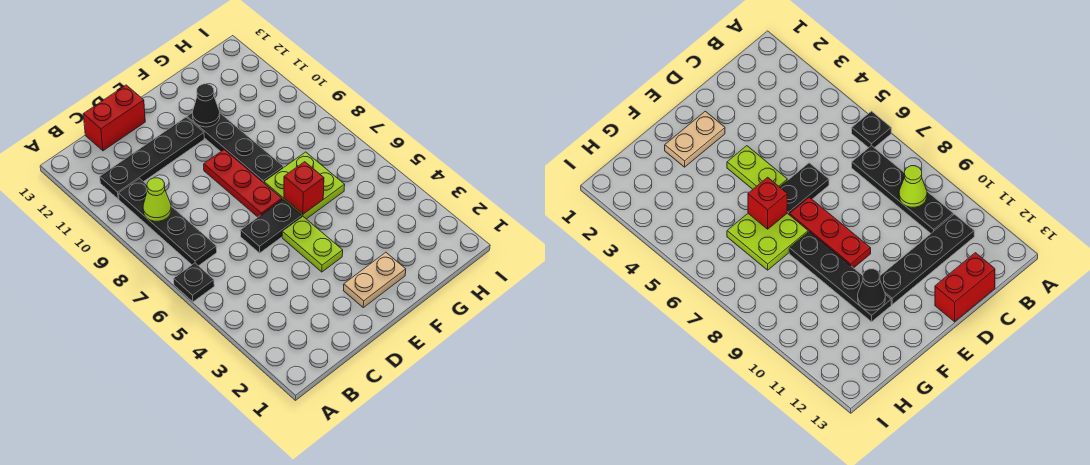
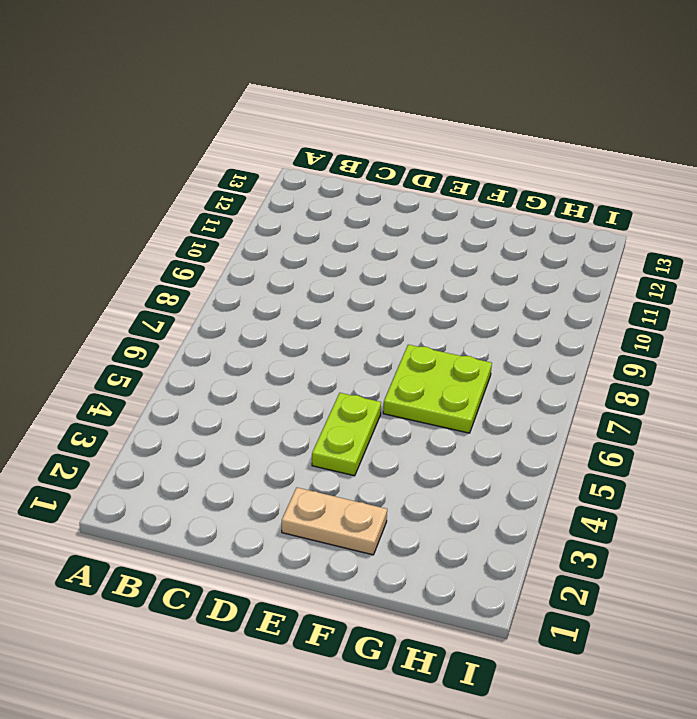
none -> black 1x1 plate [174,263,214,302]
none -> black 1x4 plate [119,179,217,266]
none -> black 1x4 plate [100,117,204,199]

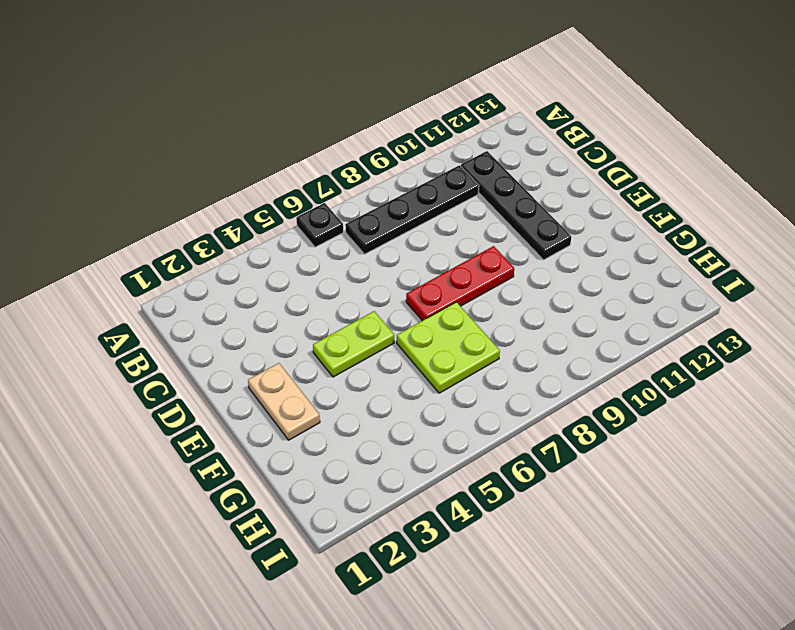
none -> red 1x2 brick [83,85,145,151]
none -> black 1x2 plate [240,199,302,253]
none -> black 1x4 plate [187,113,284,183]

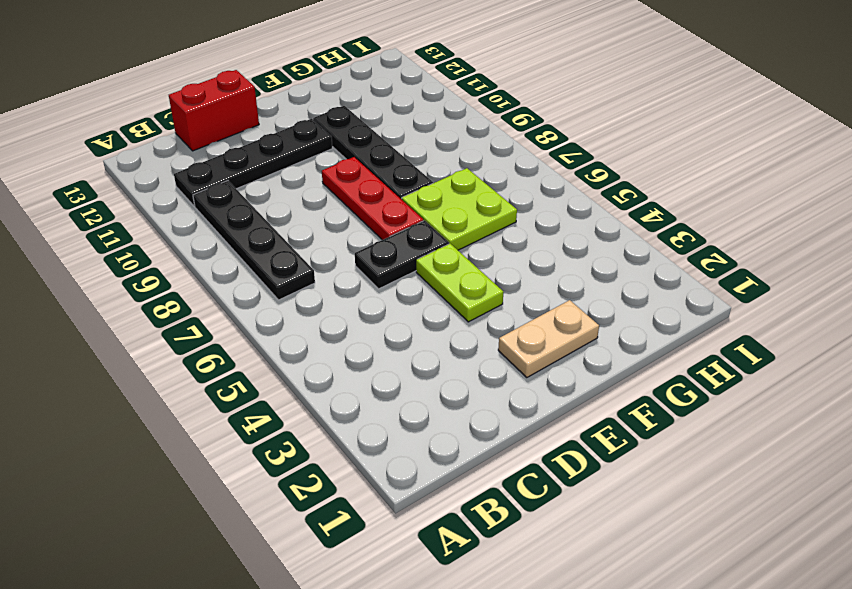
none -> black 1x1 plate [174,263,214,302]
none -> lime 1x1 cone [143,178,171,221]
none -> red 1x1 brick [284,162,324,214]

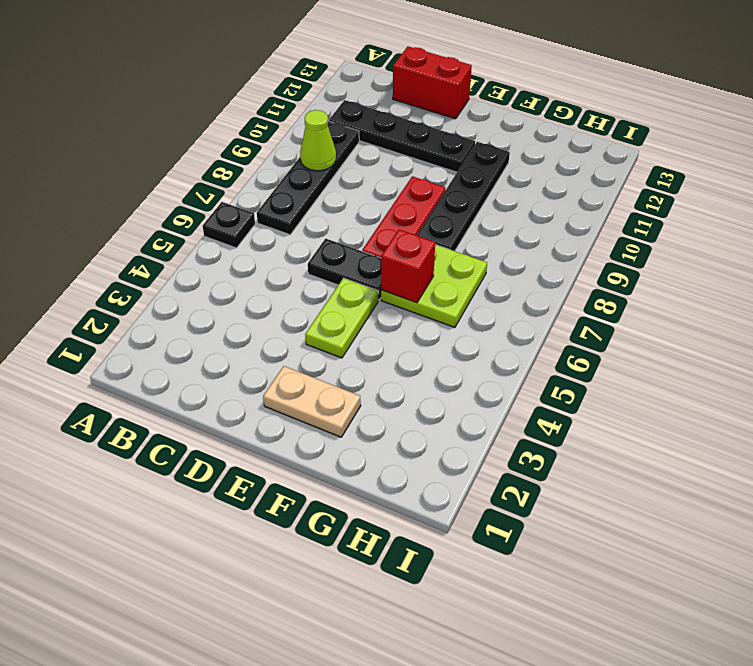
none -> black 1x1 cone [193,84,220,127]

